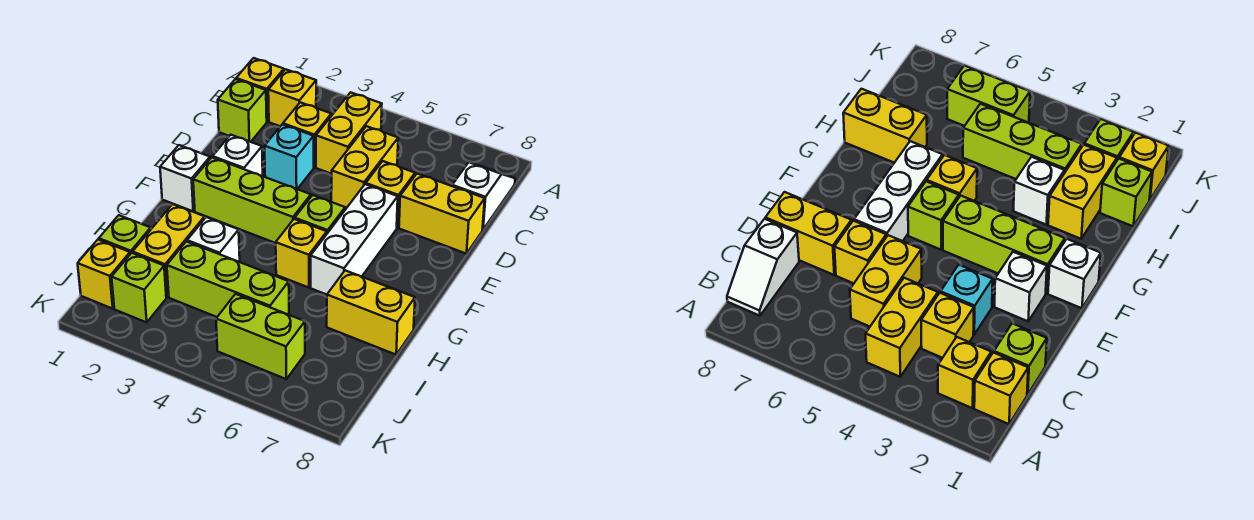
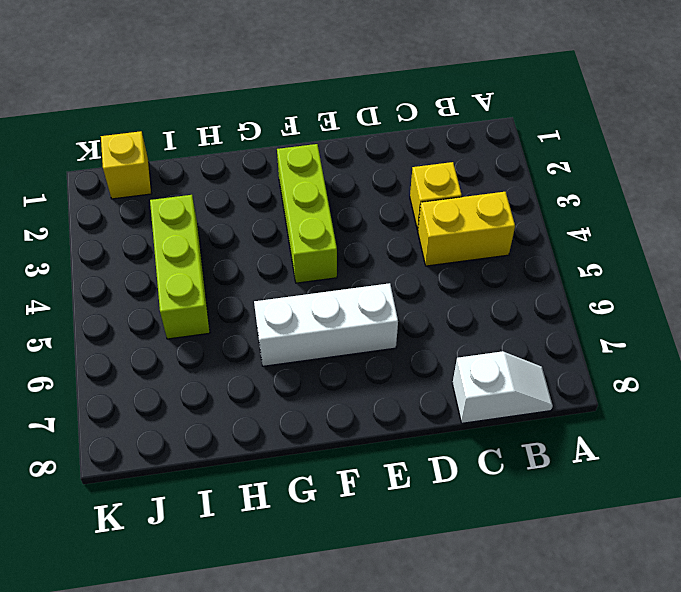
none -> yellow 1x1 brick [236,58,284,121]
none -> yellow 1x1 brick [268,69,316,126]
none -> lime 1x1 brick [218,79,267,142]

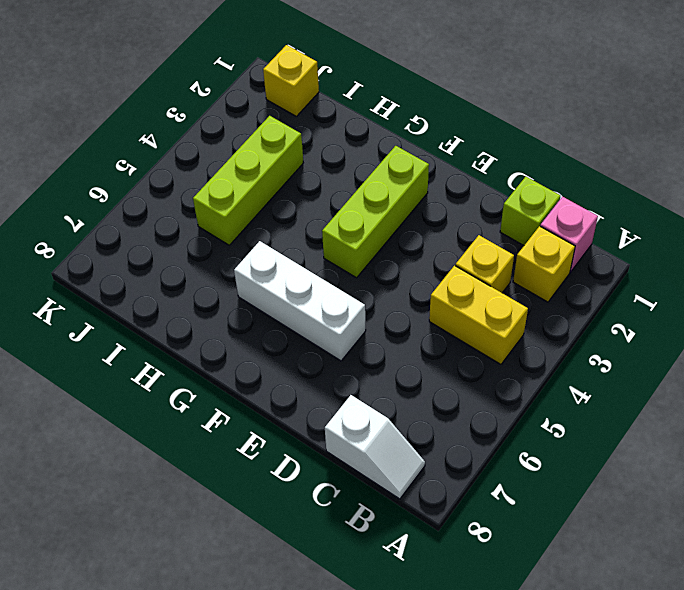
pink 1x1 brick [540,197,598,272] -> yellow 1x1 brick [236,58,284,121]
none -> yellow 1x2 brick [331,126,398,209]
none -> cyan 1x1 brick [265,124,314,189]
none -> yellow 1x1 brick [366,161,415,228]

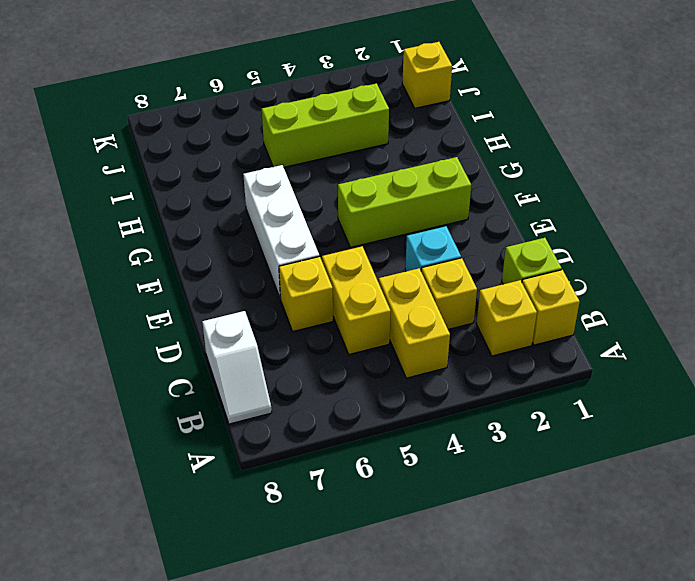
none -> yellow 1x2 brick [399,174,485,254]
none -> white 1x1 brick [213,135,263,176]
none -> white 1x1 brick [160,145,210,211]

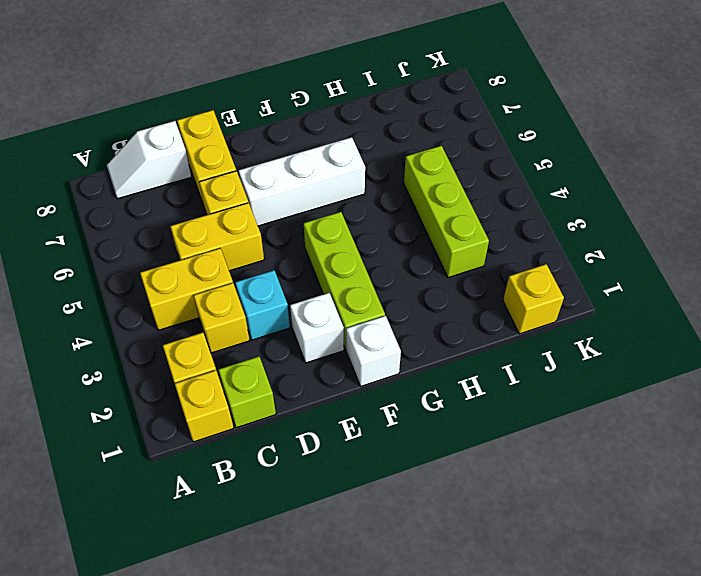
none -> lime 1x1 brick [295,195,345,233]
none -> yellow 1x1 brick [276,219,327,288]
none -> yellow 1x2 brick [133,204,205,297]

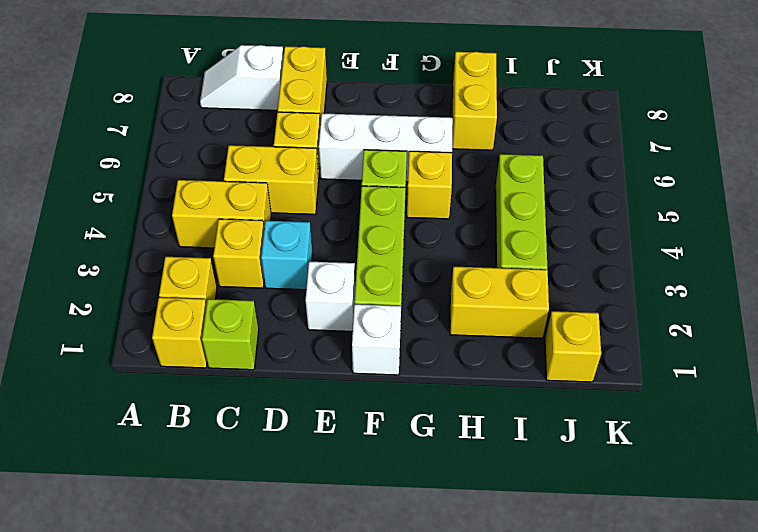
none -> white 1x1 brick [187,217,240,262]
none -> lime 1x1 brick [99,215,151,254]
none -> lime 1x1 brick [112,253,166,322]

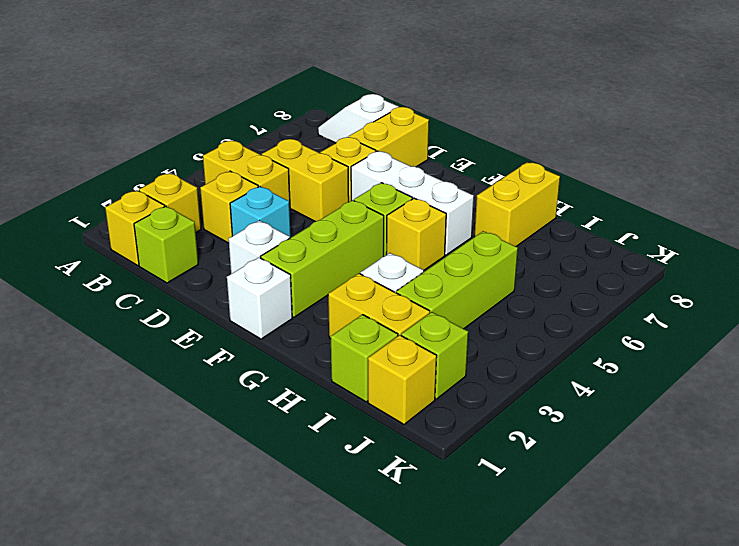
none -> lime 1x2 brick [216,294,305,379]

